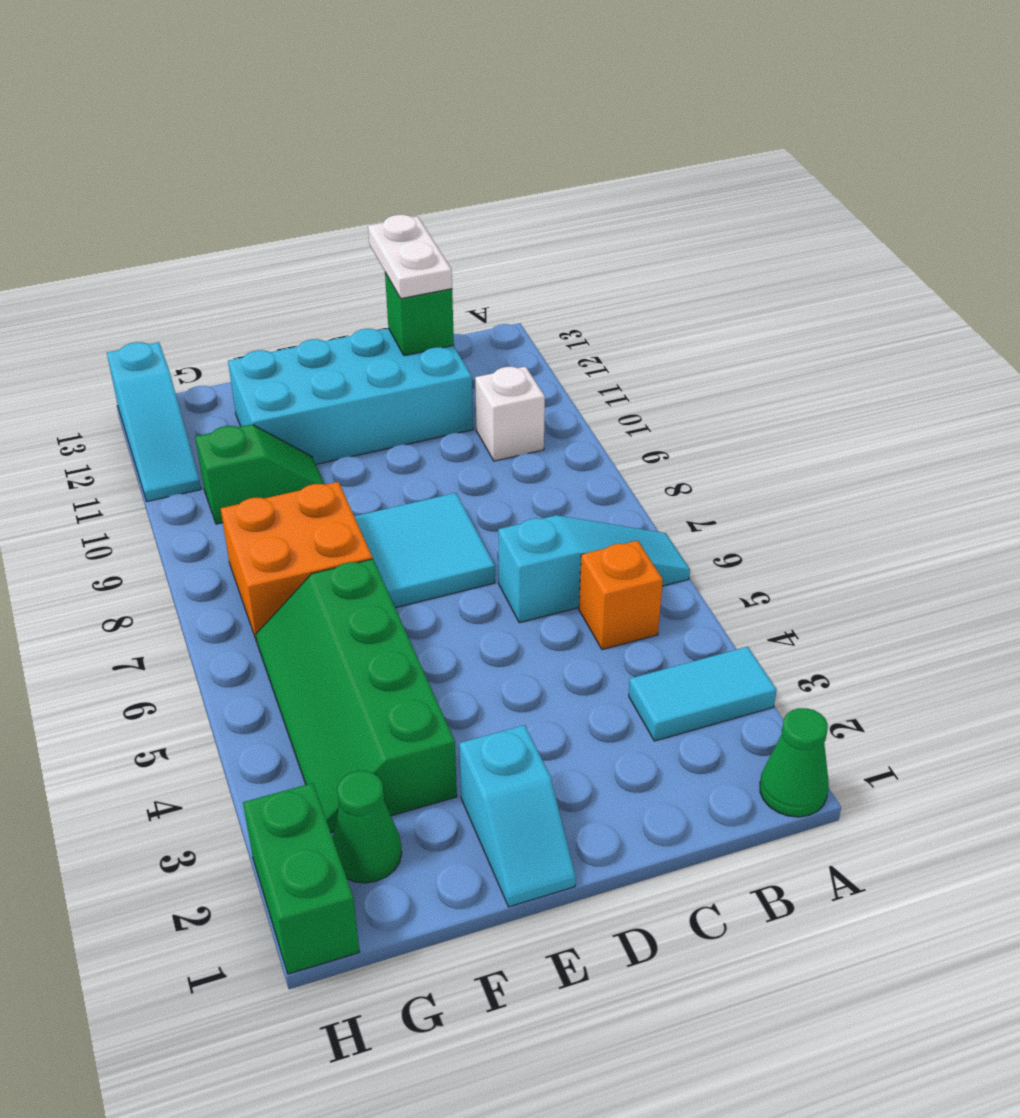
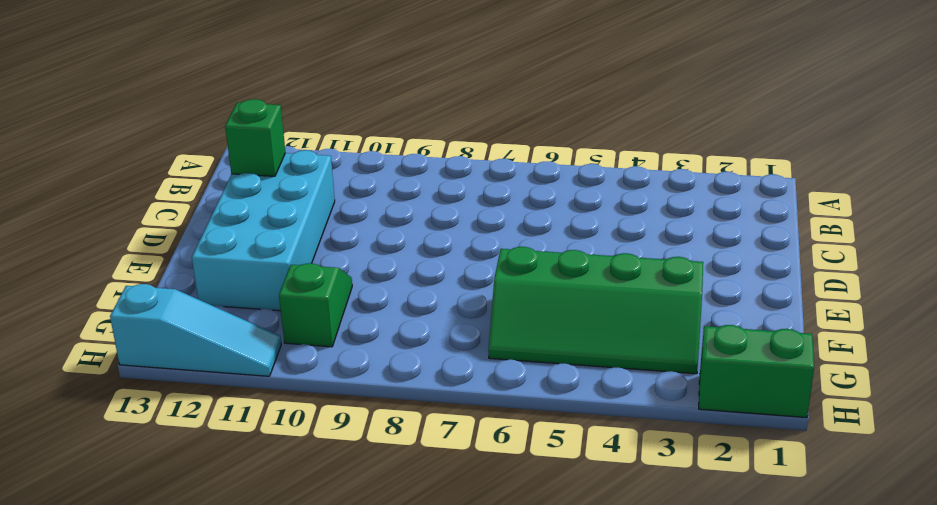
none -> green 1x1 cone [760,708,829,817]
none -> cyan 1x2 tile [629,647,777,741]
none -> cyan 1x3 slope [498,515,690,623]

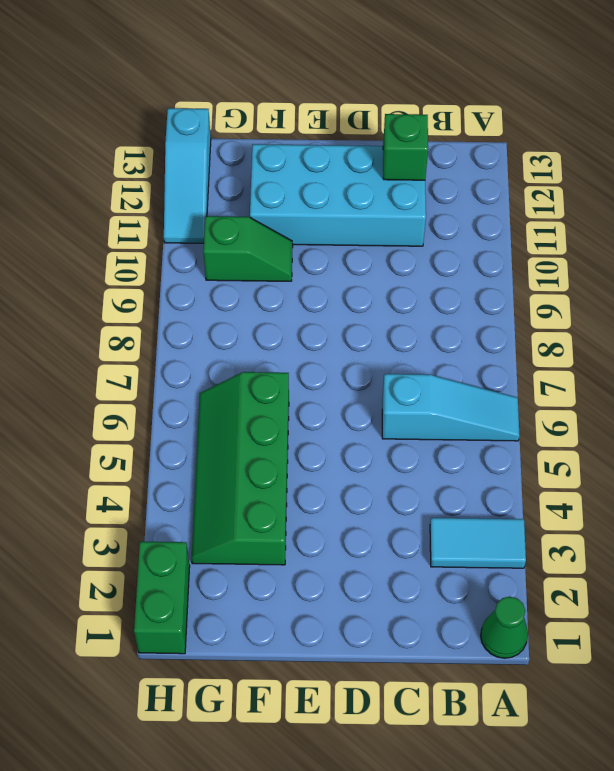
none -> orange 1x1 brick [579,540,663,650]
none -> white 1x1 brick [475,367,545,461]
none -> cyan 2x2 tile [354,493,495,608]

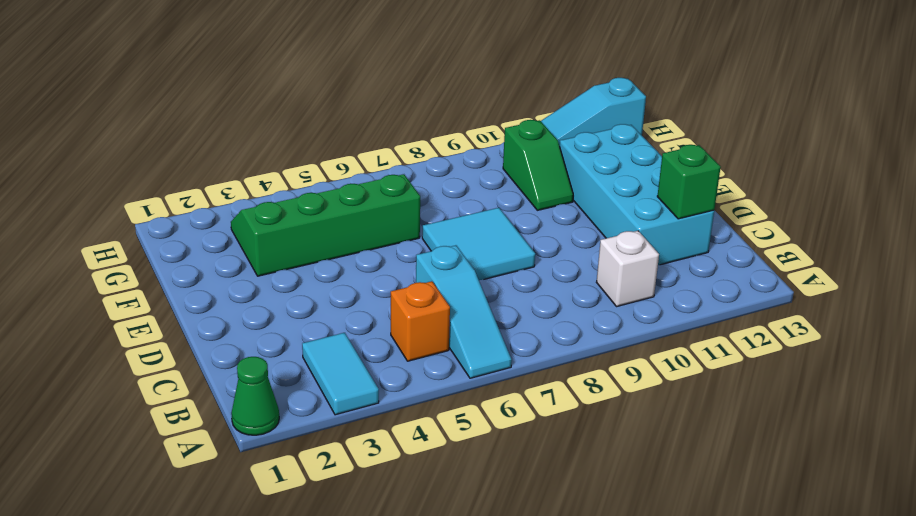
none -> cyan 1x2 slope [459,725,576,907]
none -> orange 2x2 brick [221,482,373,642]
none -> green 1x1 cone [333,771,402,883]

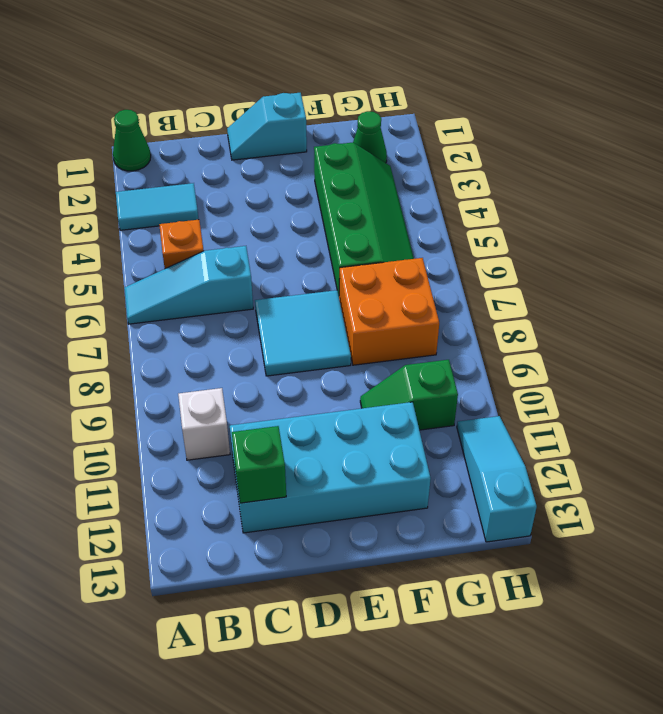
cyan 1x2 slope [227,93,307,160] -> cyan 1x2 slope turned to [459,725,576,907]
none -> green 1x2 brick [243,783,359,974]
none -> white 1x2 plate [368,215,452,299]

